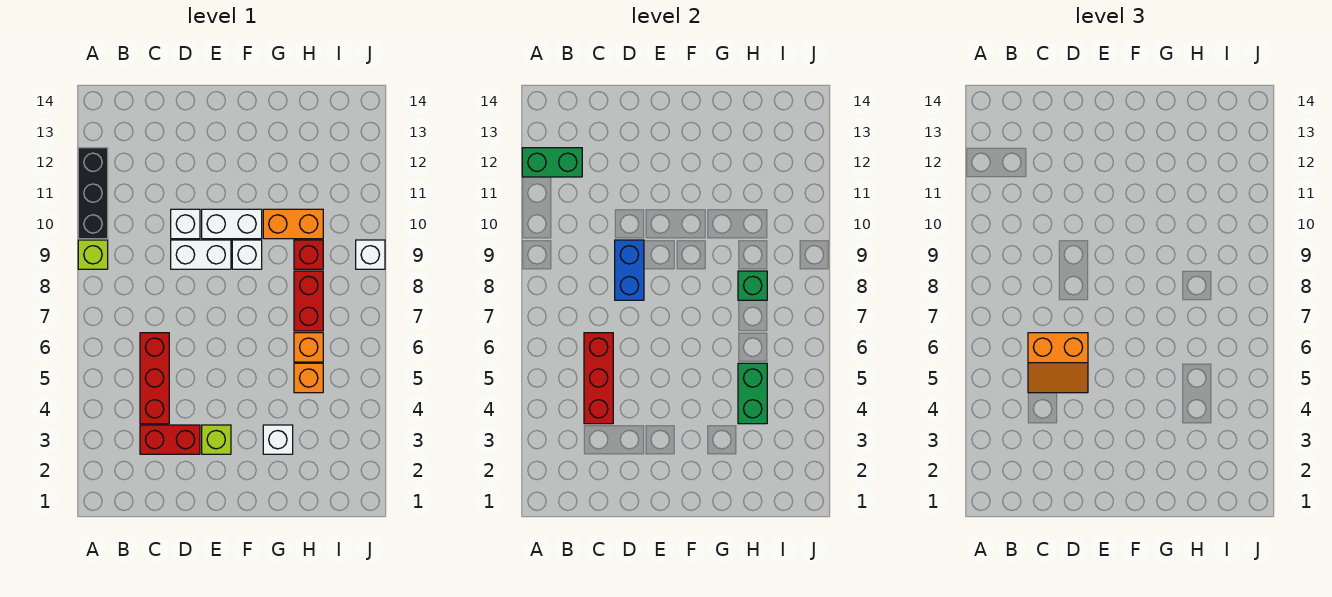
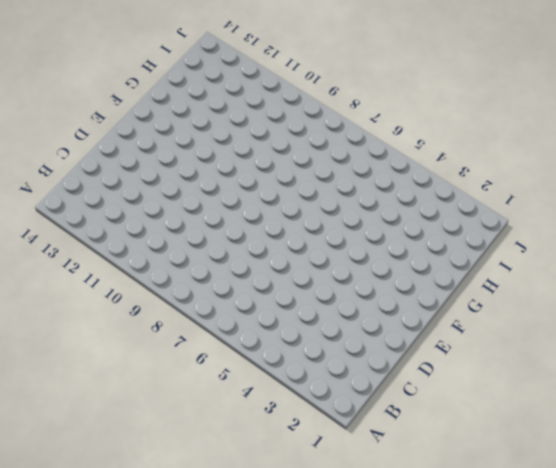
none -> lime 1x1 brick [78,240,108,269]
none -> black 1x3 brick [78,148,108,239]
none -> red 1x2 brick [140,425,200,454]

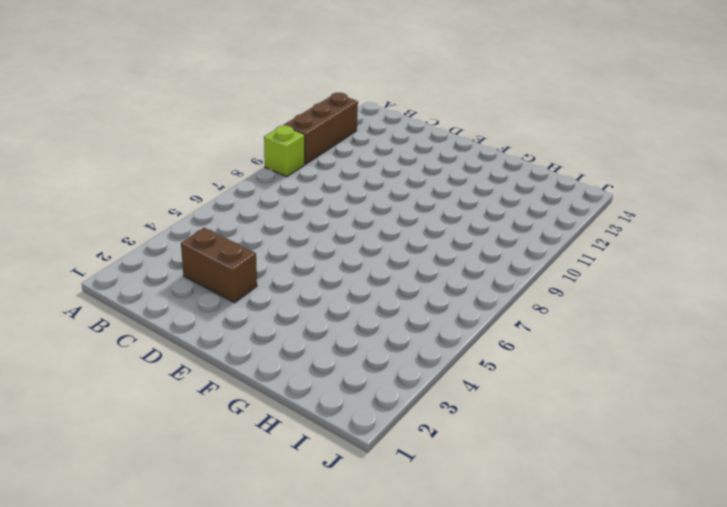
brown 1x3 brick [284,93,358,164] -> black 1x3 brick [78,148,108,239]
brown 1x2 brick [181,228,257,303] -> red 1x2 brick [140,425,200,454]
none -> red 1x3 brick [140,333,169,424]
none -> white 1x2 brick [171,240,231,269]
none -> white 1x1 brick [171,209,200,239]

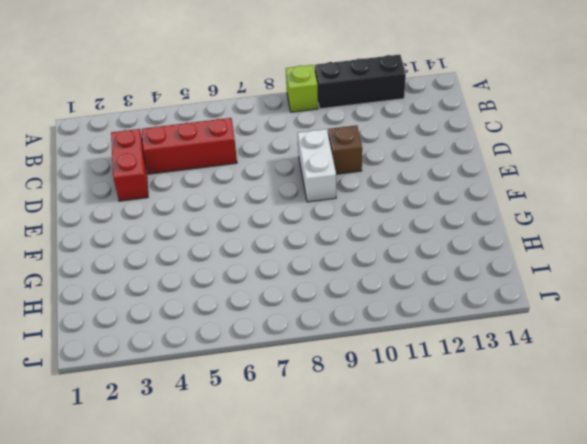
brown 1x1 brick [328,125,362,174] -> white 1x1 brick [171,209,200,239]
none -> lime 1x1 brick [202,425,231,454]
none -> white 1x2 brick [202,209,262,239]
none -> white 1x1 brick [232,240,262,269]

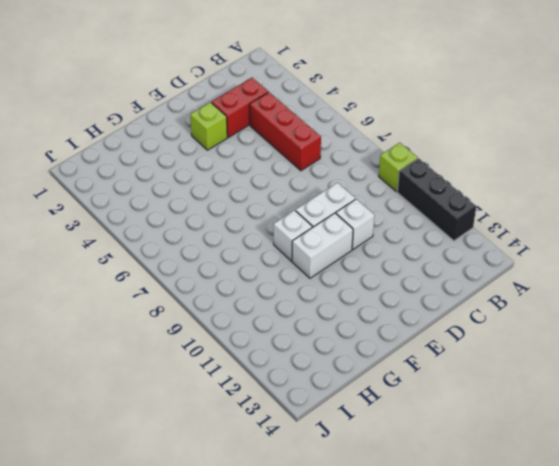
none -> white 1x1 brick [263,425,293,454]
none -> orange 1x2 brick [263,209,323,239]
none -> orange 1x1 brick [294,363,323,393]

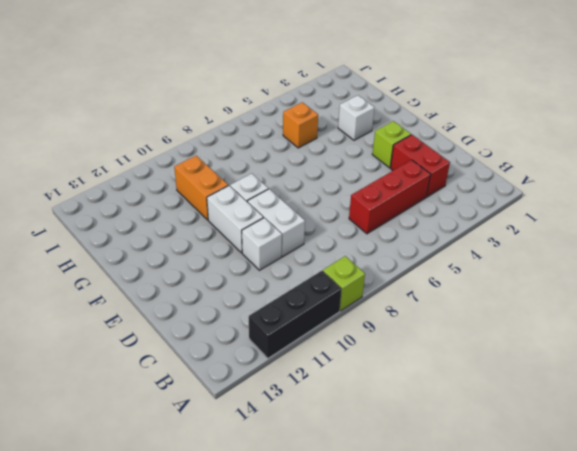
none -> orange 1x1 brick [294,333,323,362]
none -> red 1x2 brick [294,271,323,331]
none -> red 1x1 brick [294,240,323,269]

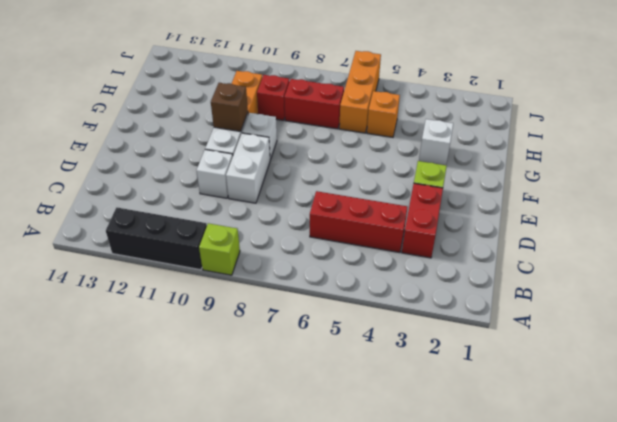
brown 1x1 brick [211,83,248,131] -> none
orange 1x3 brick [339,51,381,133] -> orange 1x1 brick [294,333,323,362]
none -> white 1x1 brick [356,240,385,269]
none -> green 1x2 brick [522,148,582,177]
none -> red 1x3 brick [584,333,613,424]

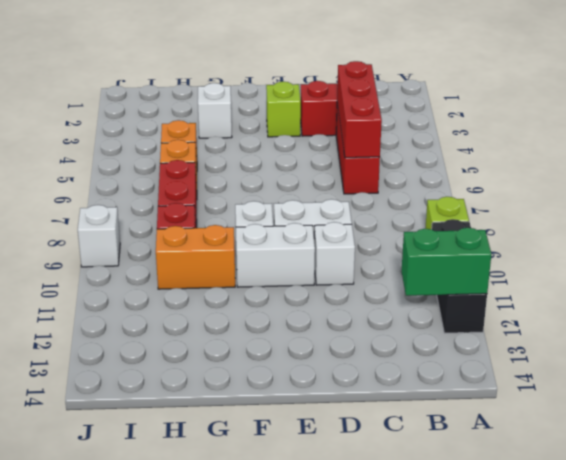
none -> blue 1x2 brick [615,240,644,300]
none -> green 1x2 brick [738,363,767,424]
none -> green 1x1 brick [738,271,767,300]

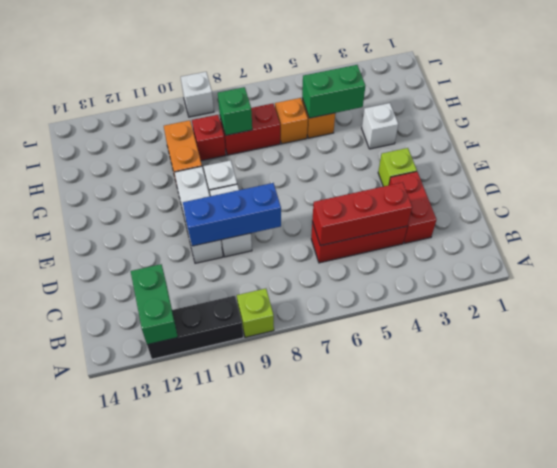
blue 1x3 brick [183,183,281,246] -> blue 1x2 brick [615,240,644,300]
none -> orange 2x2 slope [1028,333,1088,393]

